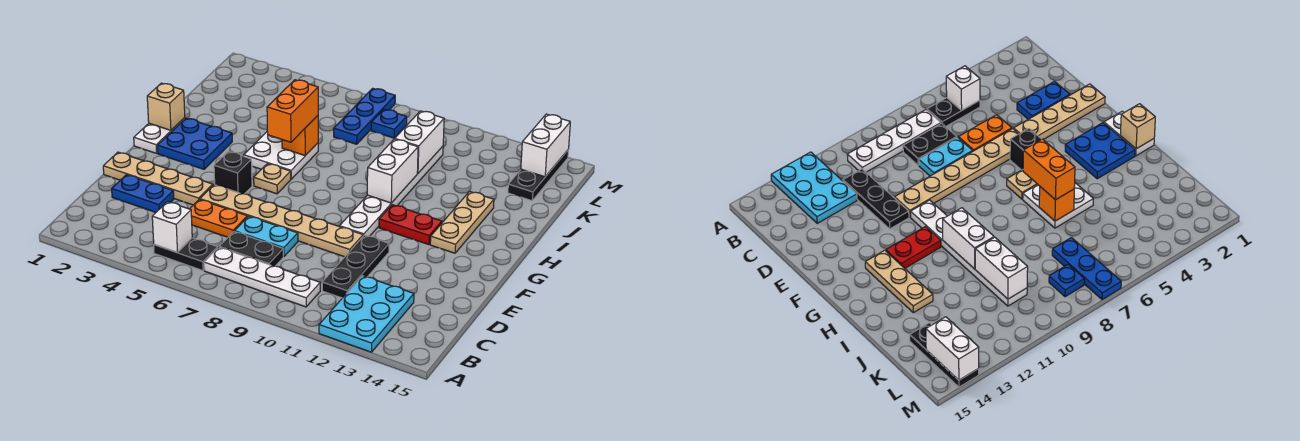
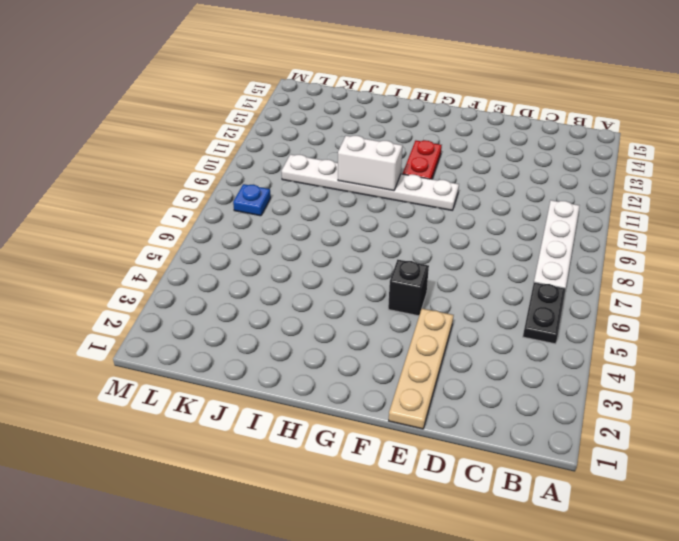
none -> cyan 2x3 plate [319,276,414,352]
none -> black 1x2 plate [219,232,283,266]
none -> black 1x3 plate [322,235,389,298]

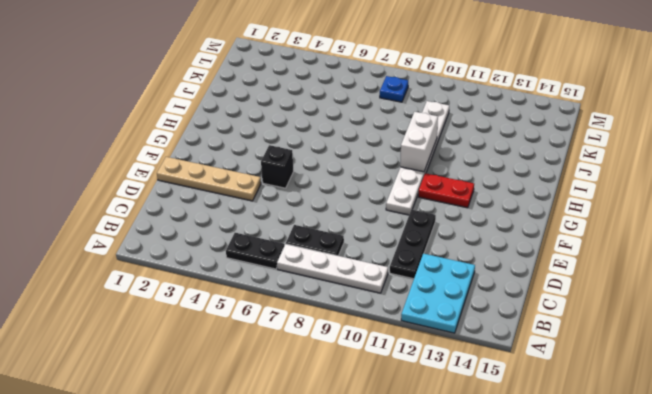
none -> blue 1x2 plate [112,175,174,212]
none -> orange 1x2 plate [190,199,247,237]
none -> cyan 1x2 plate [234,216,298,257]

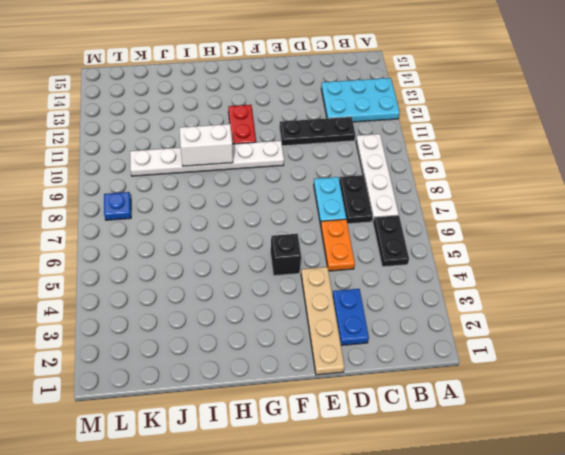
none -> tan 1x6 plate [200,185,363,257]
none -> white 1x2 plate [134,118,185,153]
none -> blue 2x2 plate [157,118,232,169]

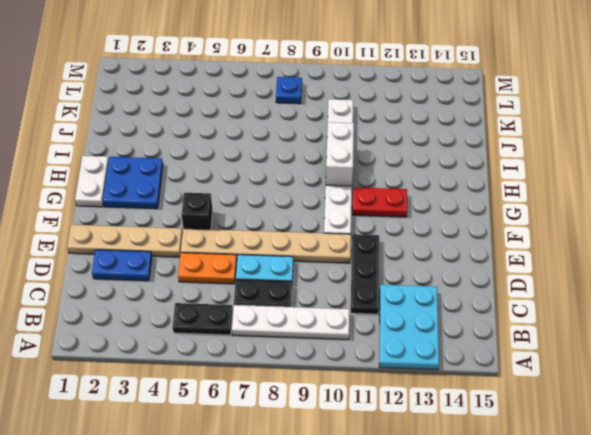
none -> tan 1x1 plate [254,164,291,194]
none -> tan 1x3 plate [430,191,494,253]
none -> white 2x2 plate [244,132,318,179]

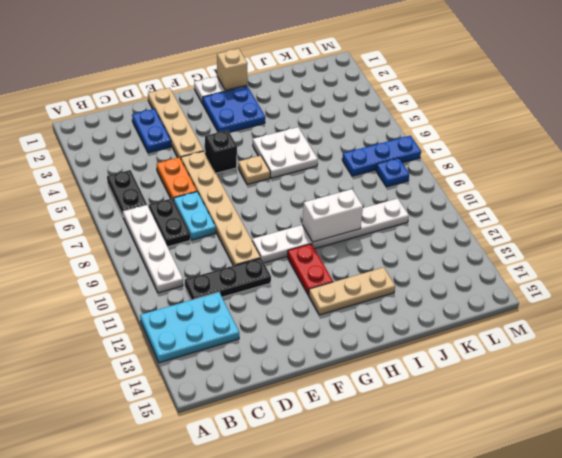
none -> black 1x3 plate [508,149,569,201]
none -> white 1x1 brick [152,202,192,253]
none -> orange 1x1 brick [282,116,318,156]

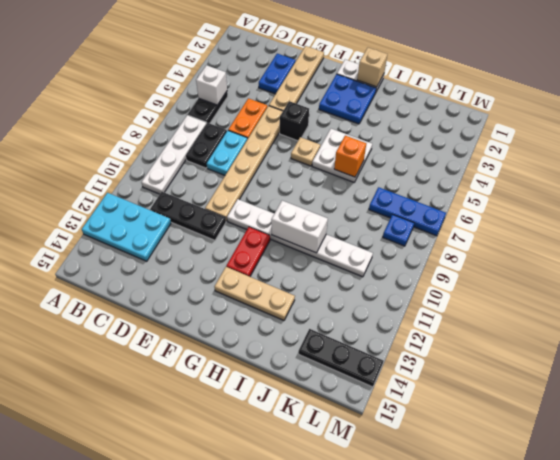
none -> white 1x2 brick [395,111,444,173]
none -> white 1x2 brick [521,114,570,177]
none -> orange 1x2 brick [267,80,318,142]

